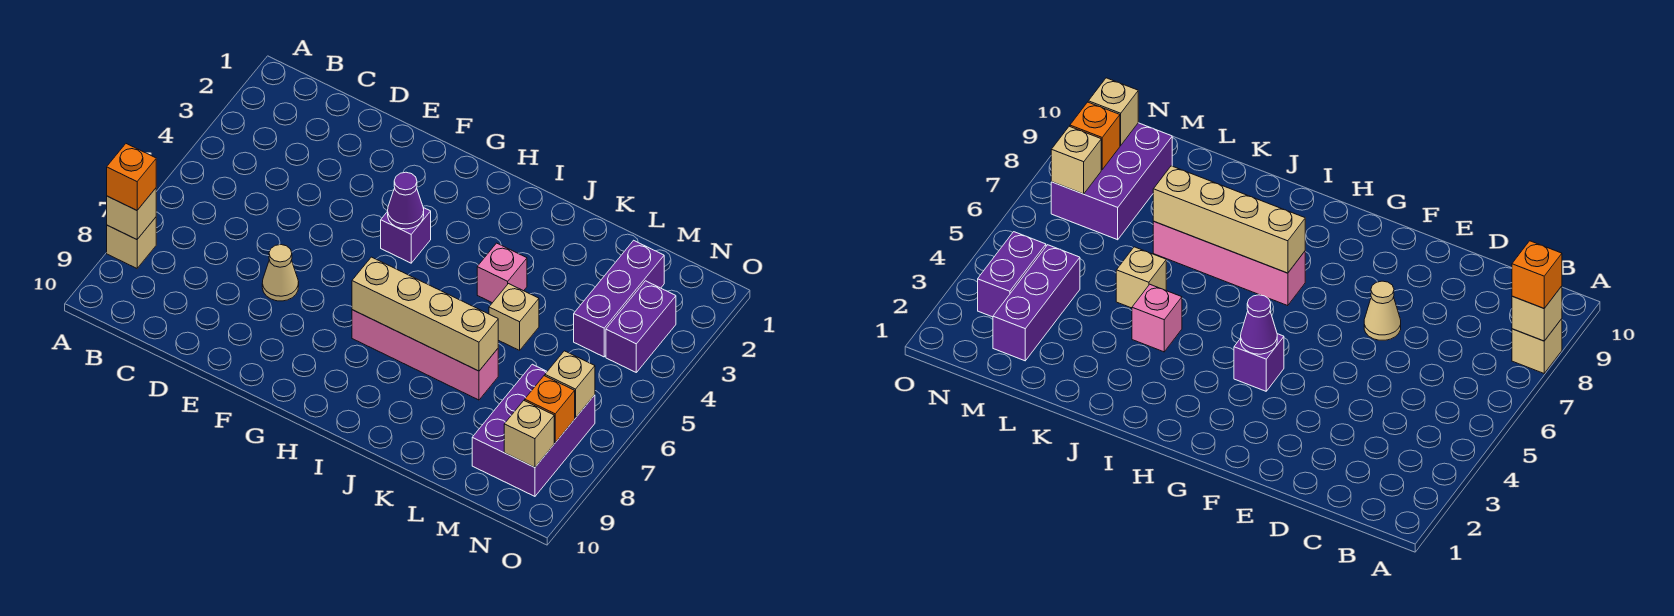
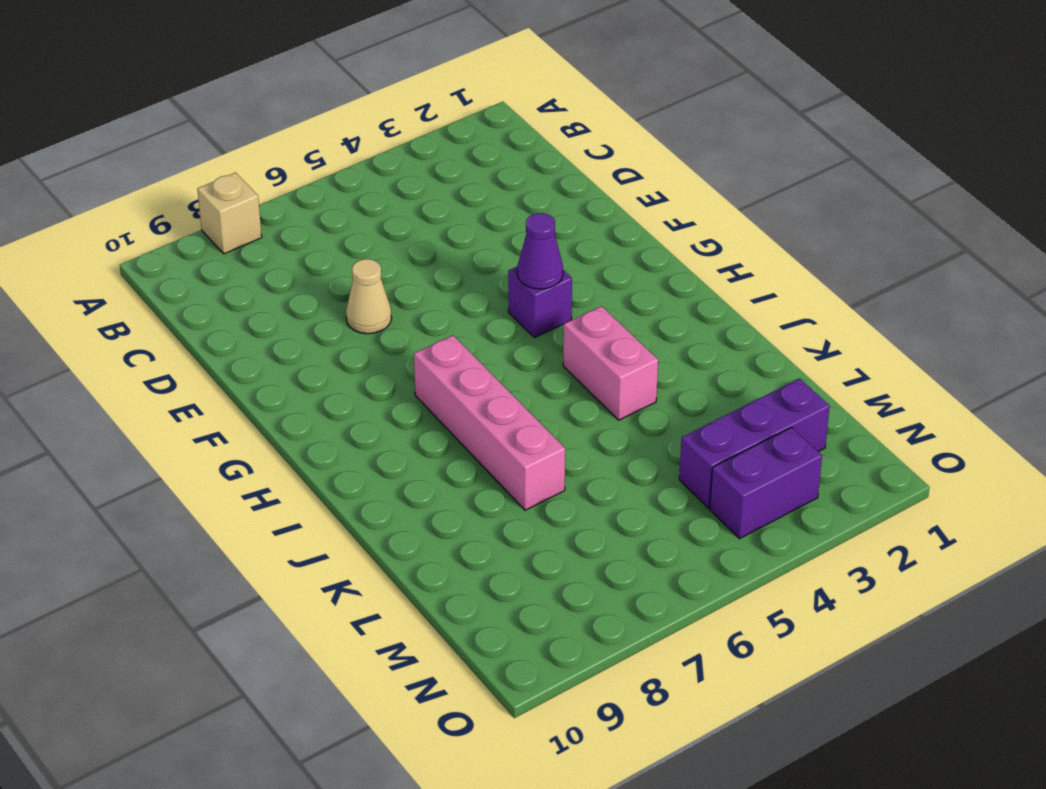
pink 1x2 brick [563,306,658,420] -> pink 1x1 brick [477,243,527,303]
none -> tan 1x1 brick [489,284,539,350]
none -> purple 2x3 brick [472,364,595,496]
none -> tan 1x1 brick [107,188,156,239]

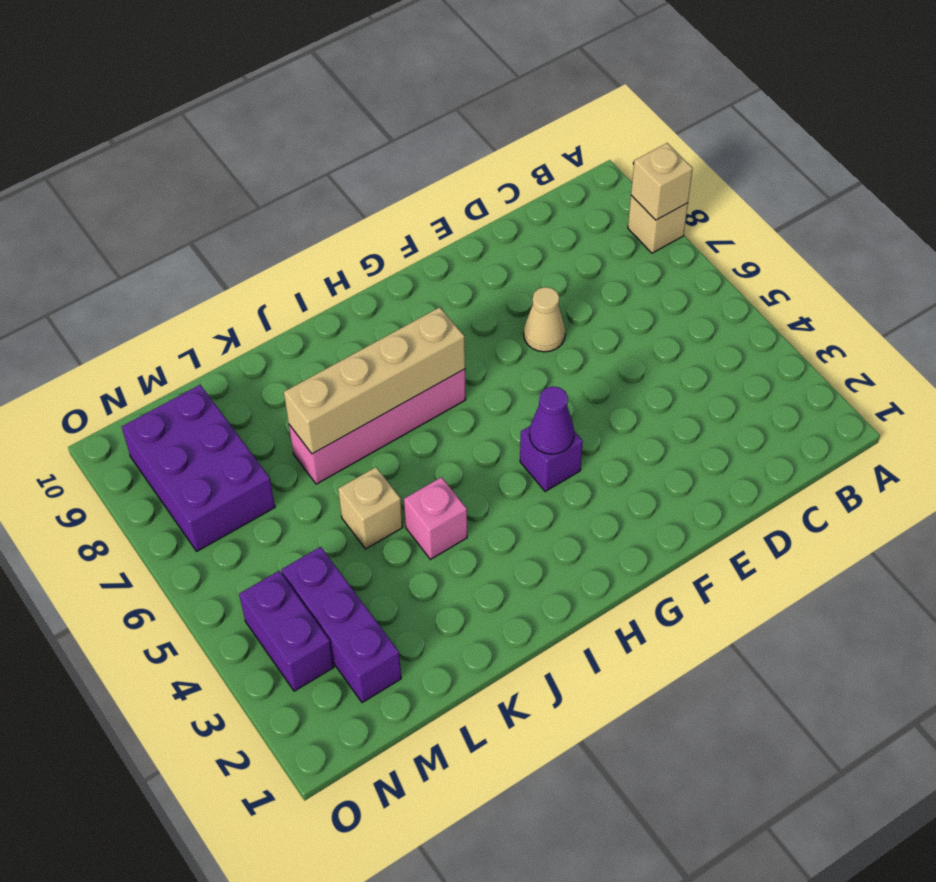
none -> tan 1x1 brick [545,351,595,418]
none -> orange 1x1 brick [525,376,575,443]
none -> tan 1x1 brick [504,401,554,467]

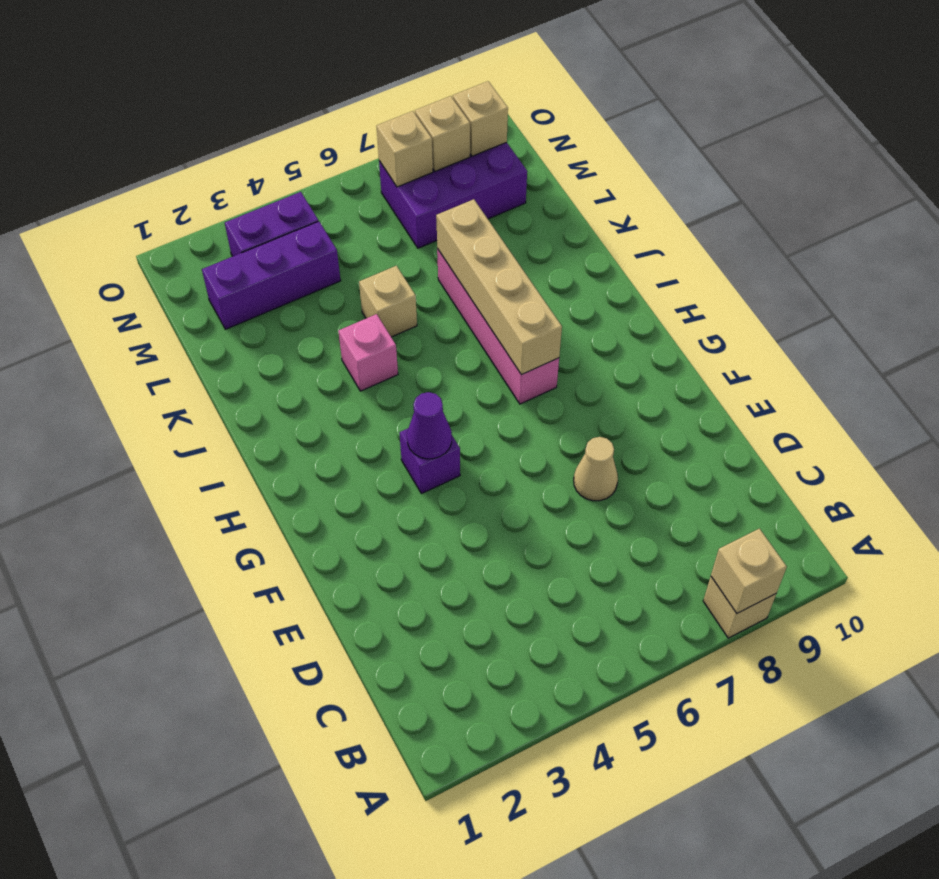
tan 1x1 brick [415,96,470,171] -> orange 1x1 brick [525,376,575,443]
none -> orange 1x1 brick [107,144,156,210]

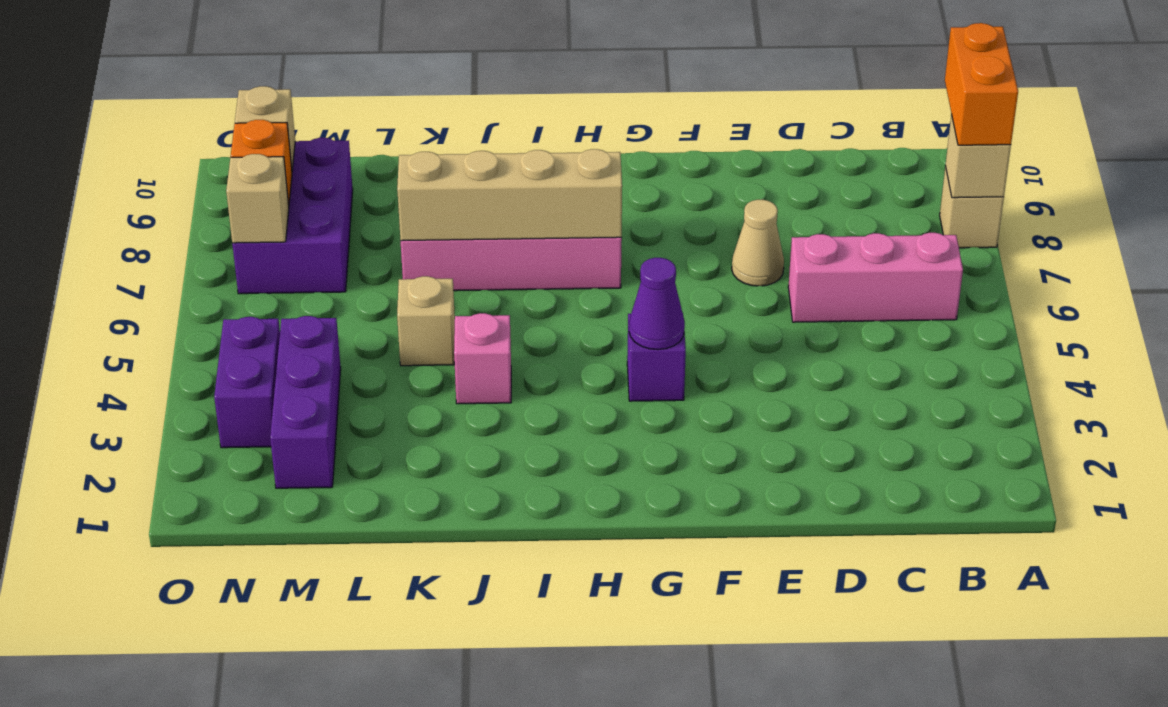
orange 1x2 brick [945,23,1018,145] -> orange 1x1 brick [107,144,156,210]
pink 1x3 brick [788,233,963,322] -> none

